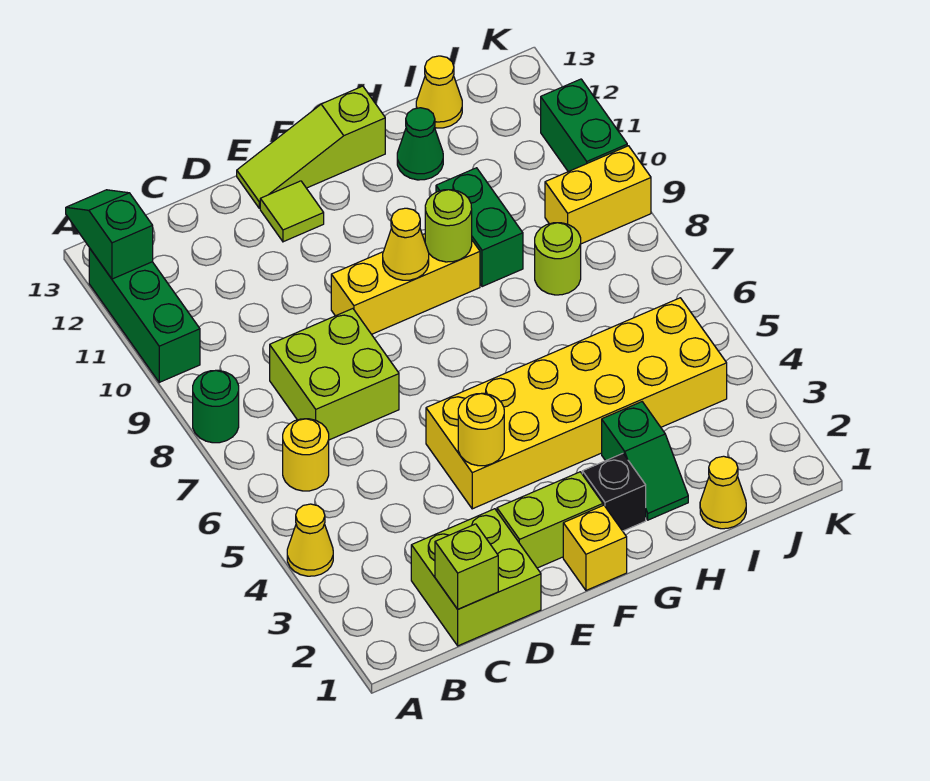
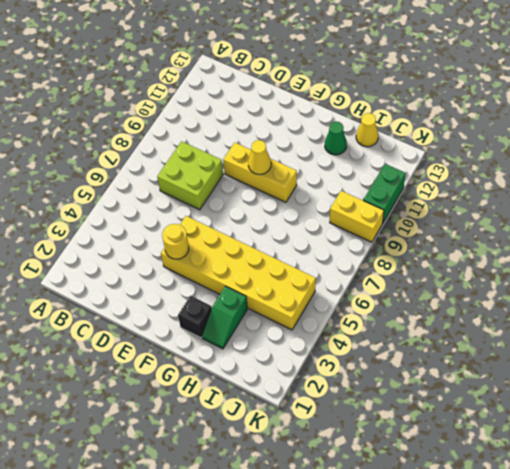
none -> yellow 1x1 cone [287,504,333,576]
none -> green 1x1 round brick [193,370,239,443]
none -> green 1x3 brick [89,248,200,382]

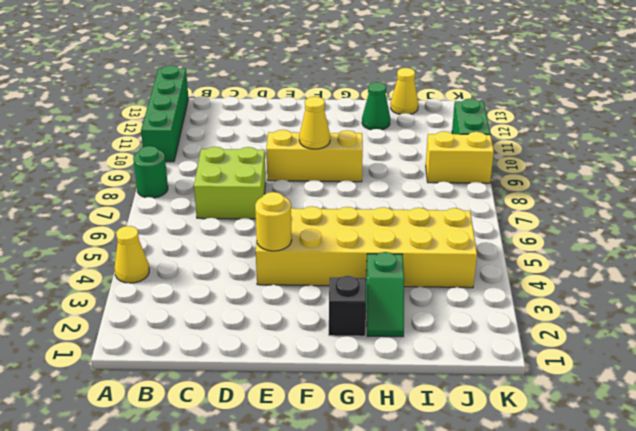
green 1x4 brick [141,66,188,162] -> green 1x3 brick [89,248,200,382]
none -> yellow 1x1 round brick [283,419,329,491]
none -> lime 2x2 brick [411,509,541,646]
none -> lime 1x2 brick [497,472,603,568]

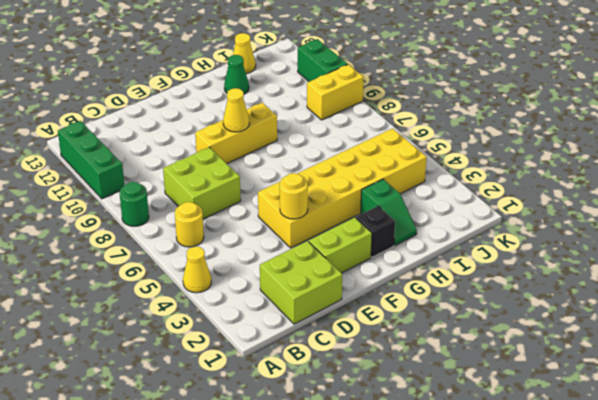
none -> lime 1x1 tile [260,181,324,242]
none -> lime 1x3 slope [237,86,385,208]
none -> yellow 1x1 brick [563,505,627,590]

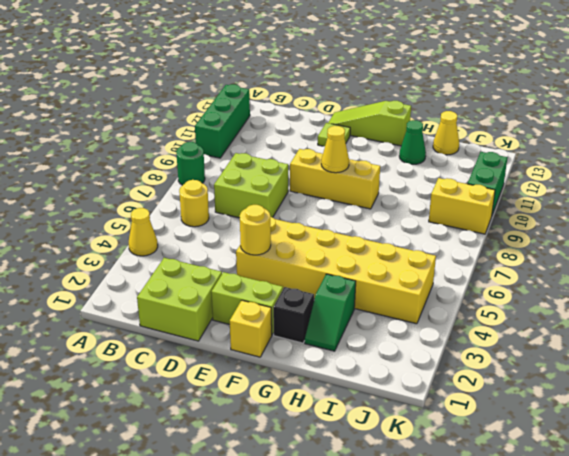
none -> green 1x2 brick [436,168,523,287]
none -> yellow 1x1 cone [700,456,746,529]
none -> lime 1x1 round brick [535,223,581,295]

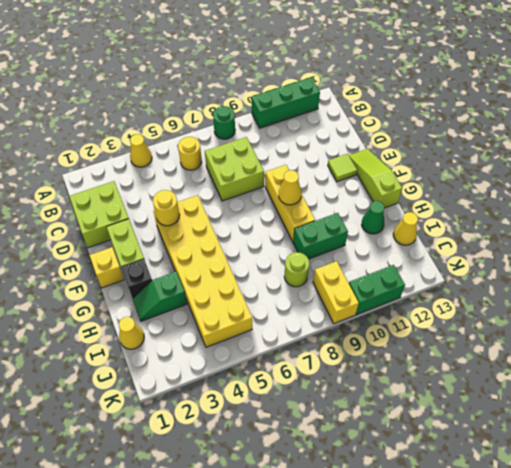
none -> green 1x2 slope [66,190,153,279]
none -> lime 1x1 brick [435,524,498,609]
none -> lime 1x1 round brick [425,190,472,262]

